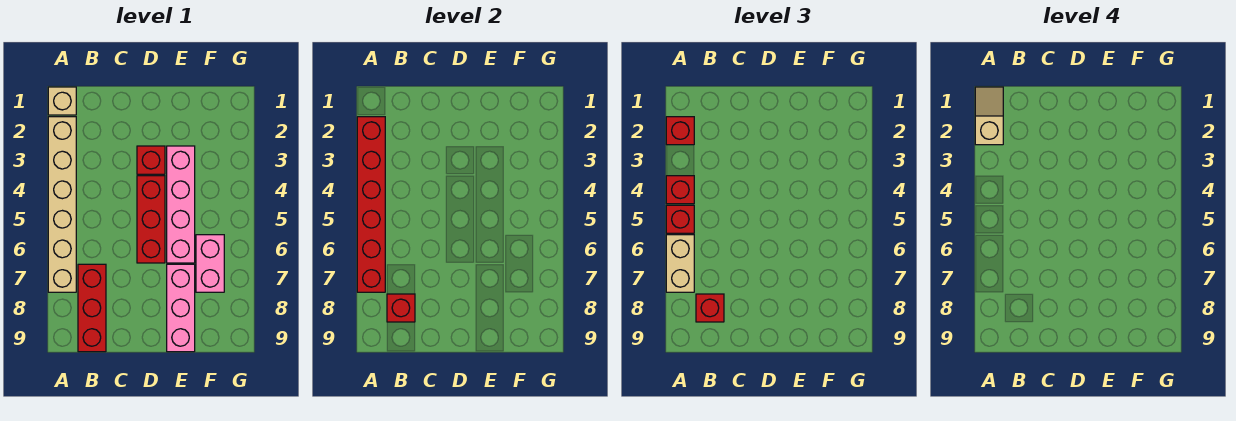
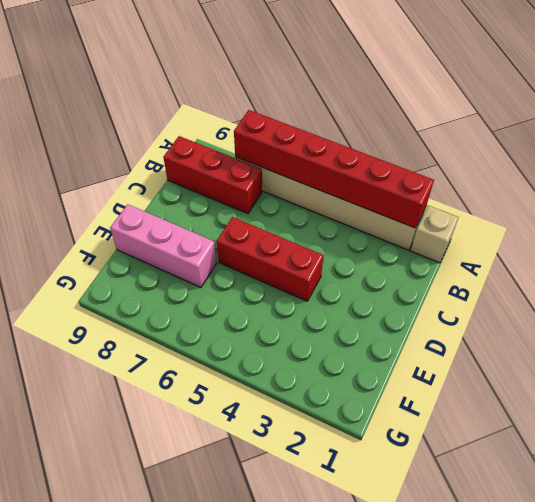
none -> red 1x1 brick [137,146,165,174]
none -> pink 1x4 brick [167,146,195,263]
none -> pink 1x2 brick [196,235,224,292]

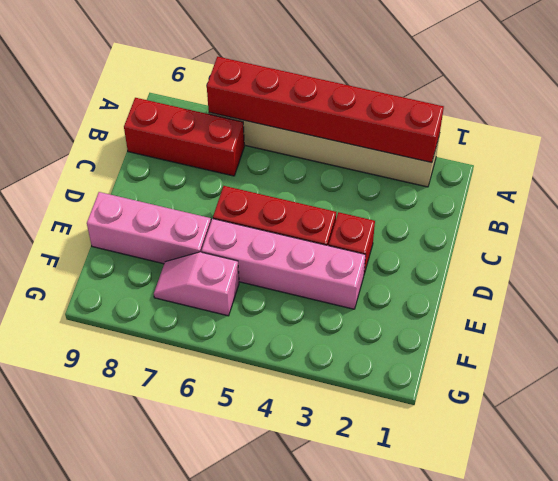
pink 1x2 slope [154,252,239,316] -> pink 1x2 brick [196,235,224,292]
none -> tan 1x1 brick [48,87,76,115]
none -> red 1x1 brick [387,294,415,322]
none -> red 1x1 brick [666,117,694,145]

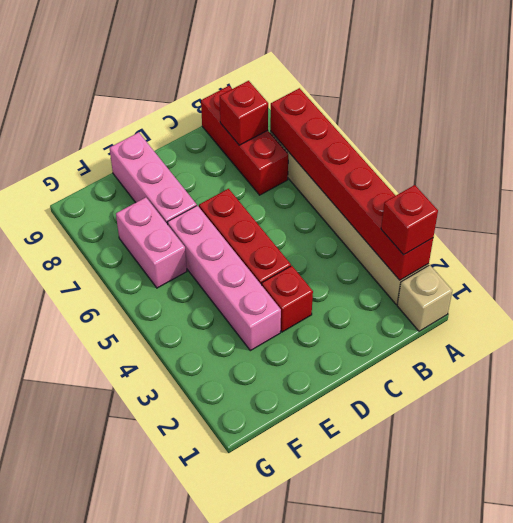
none -> red 1x1 brick [666,176,694,204]
none -> red 1x1 brick [666,205,694,233]
none -> tan 1x2 brick [666,235,694,292]

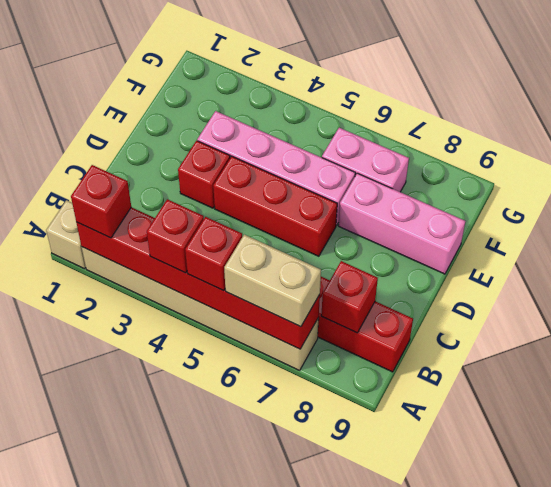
none -> red 1x1 brick [696,294,724,322]
none -> tan 1x2 slope [975,87,1003,145]

